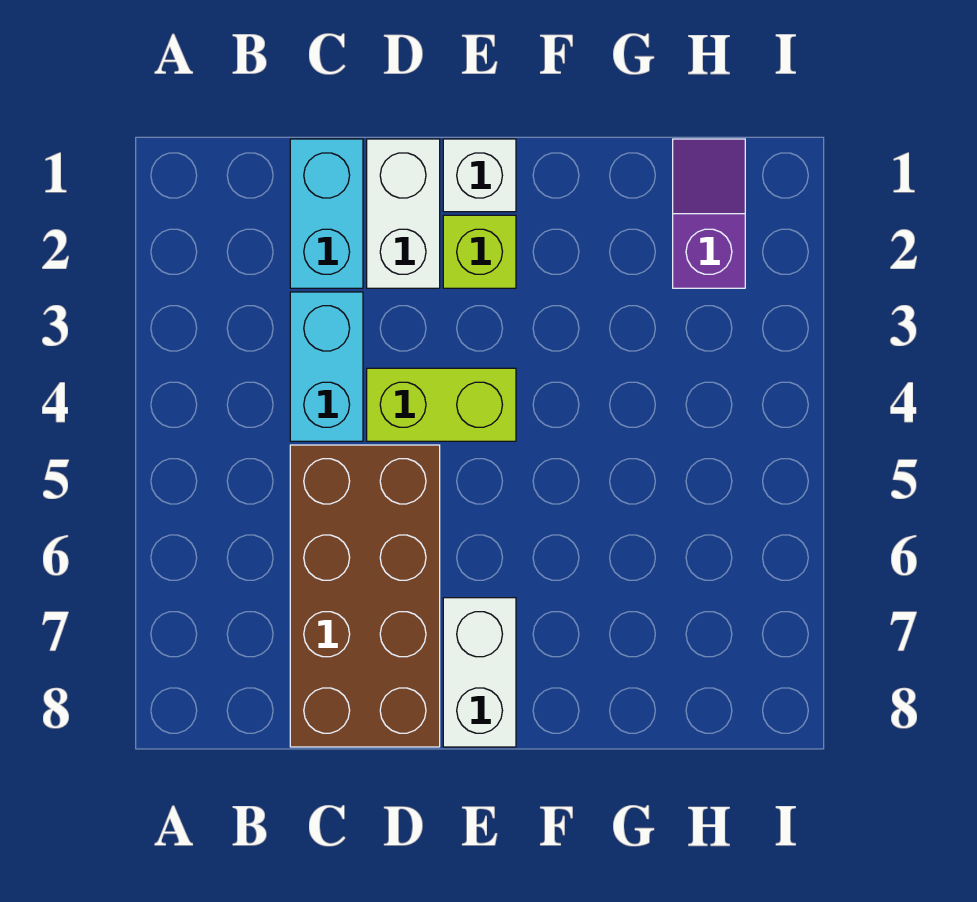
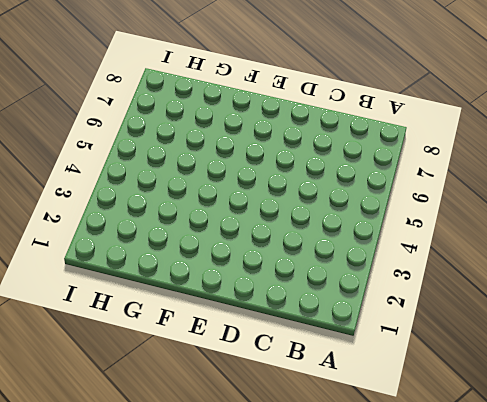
none -> cyan 1x2 brick [290,139,363,288]
none -> cyan 1x2 brick [290,292,363,441]

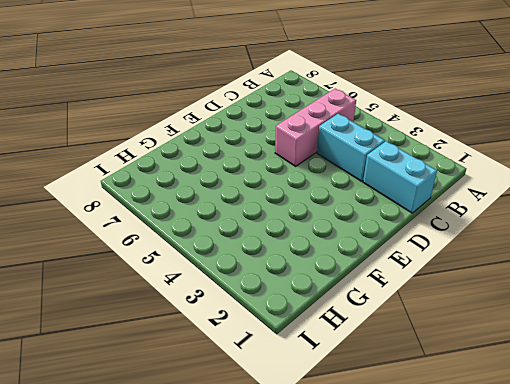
pink 1x3 brick [275,89,356,166] -> brown 2x4 brick [290,445,440,747]
none -> white 1x2 brick [367,139,440,288]
none -> lime 1x2 brick [367,368,516,441]

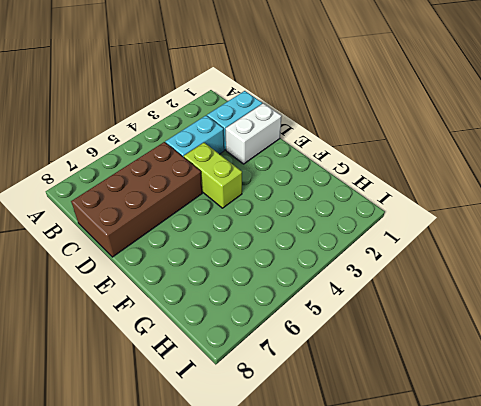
none -> white 1x1 brick [443,139,516,212]
none -> lime 1x1 brick [443,215,516,288]

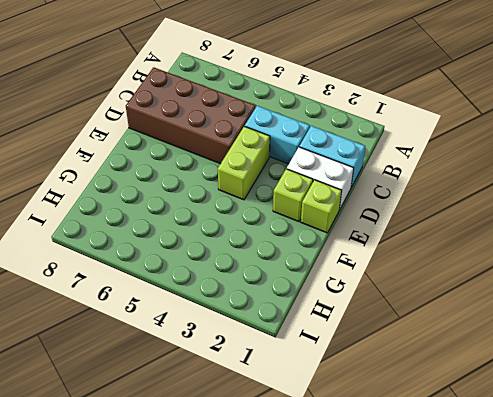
lime 1x1 brick [301,180,342,233] -> white 1x1 brick [443,139,516,212]
none -> white 1x2 brick [443,598,516,747]
none -> purple 1x2 slope [673,139,745,288]

